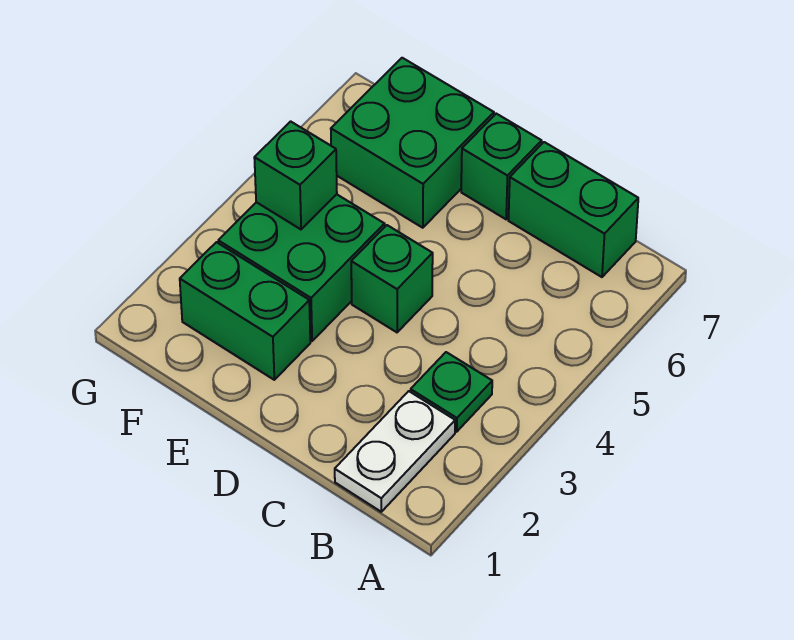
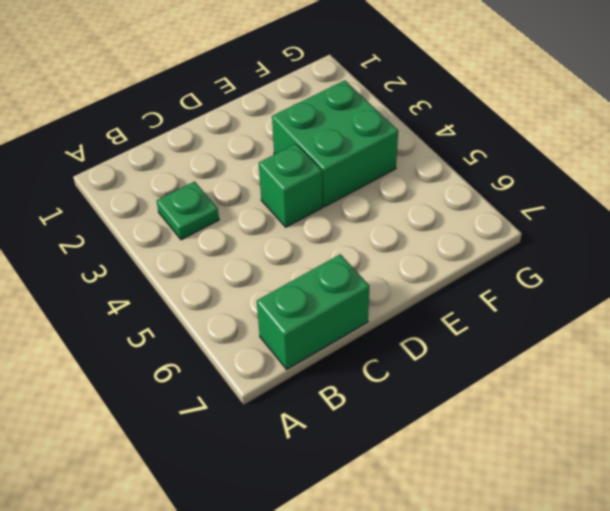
none -> white 1x2 plate [335,391,455,512]
none -> green 1x1 brick [461,114,542,219]

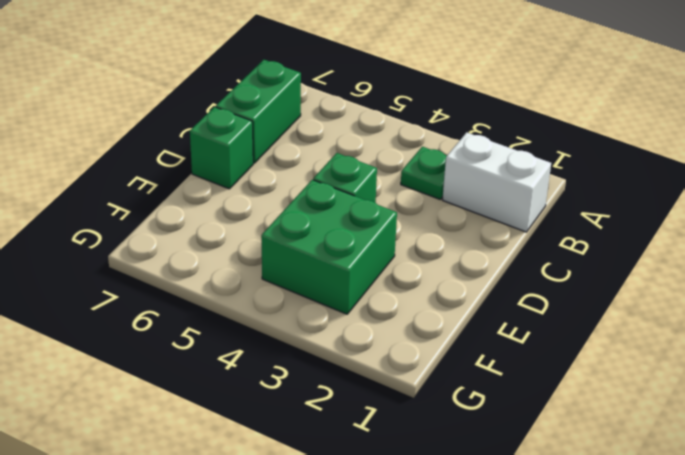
white 1x2 brick [443,132,551,232] -> white 1x2 plate [335,391,455,512]
none -> green 1x2 brick [180,242,310,380]
none -> green 2x2 brick [331,58,494,228]

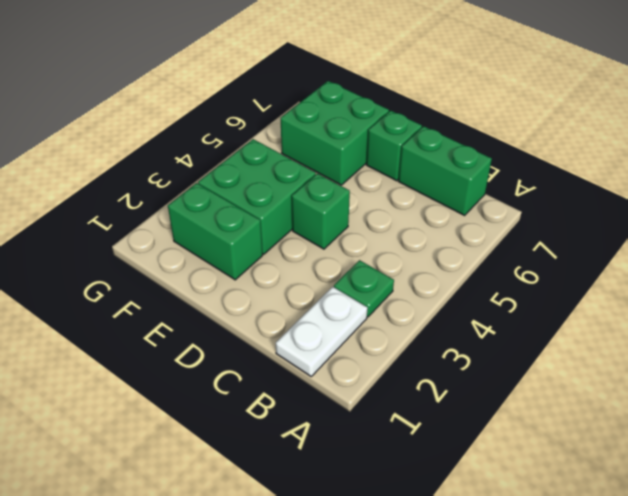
none -> green 1x1 brick [254,121,337,229]

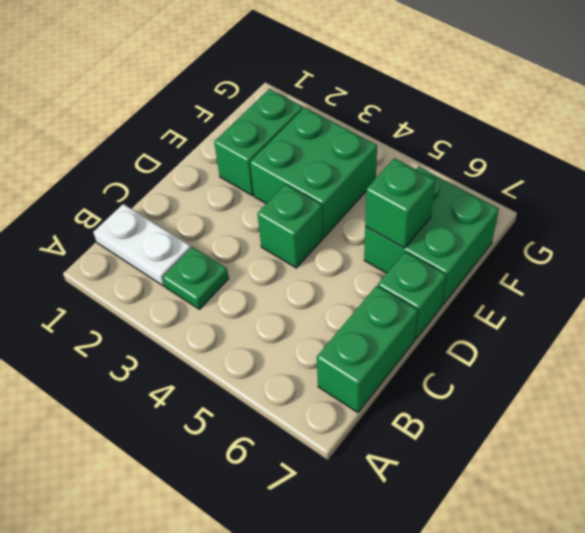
green 1x1 brick [365,158,435,248] -> green 1x1 brick moved to [254,121,337,229]

